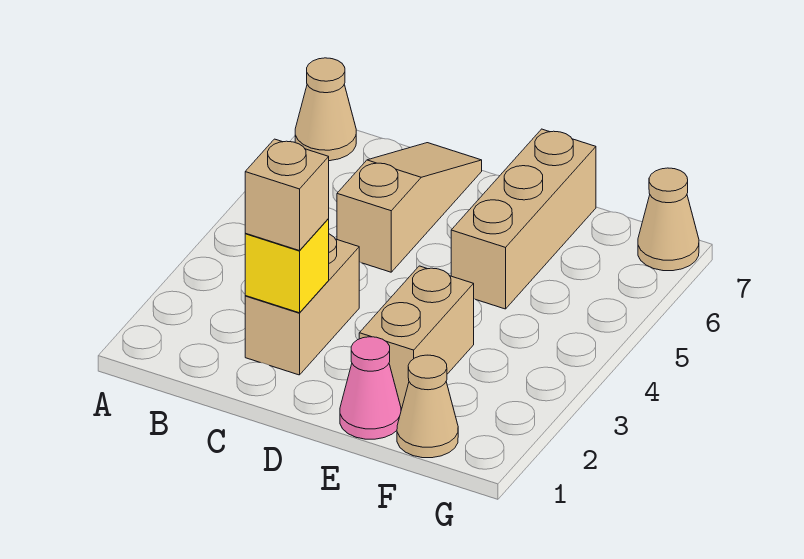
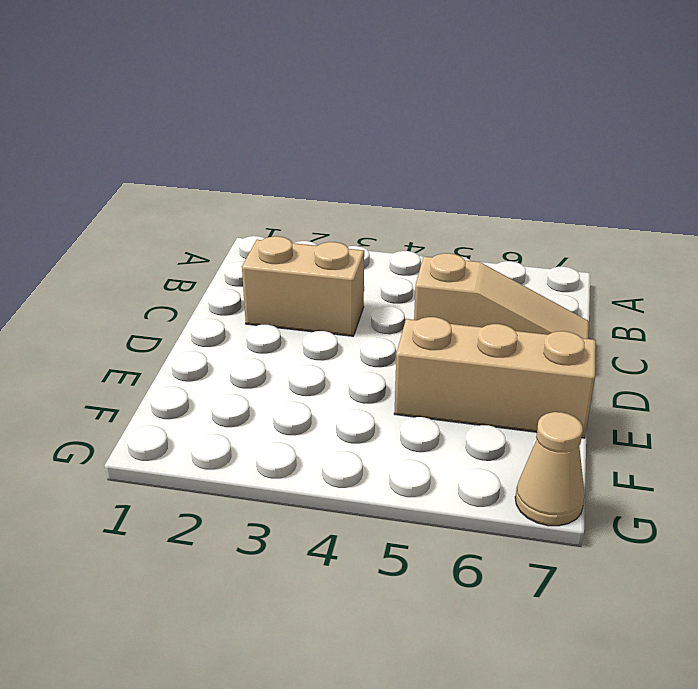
none -> tan 1x1 cone [295,58,356,161]
none -> pink 1x1 cone [340,337,401,439]

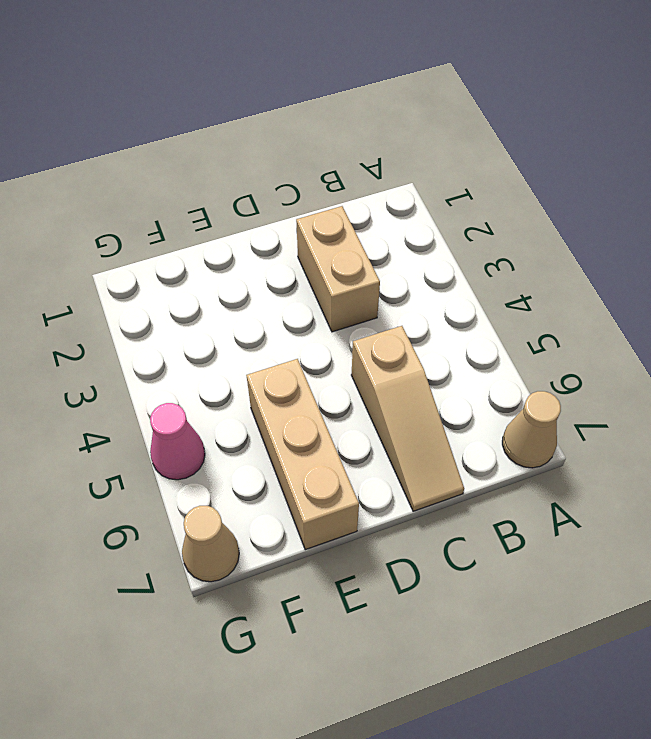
pink 1x1 cone [150,403,205,480] -> pink 1x1 cone moved to [340,337,401,439]
none -> tan 1x2 brick [359,266,474,408]
none -> tan 1x1 cone [397,355,458,458]

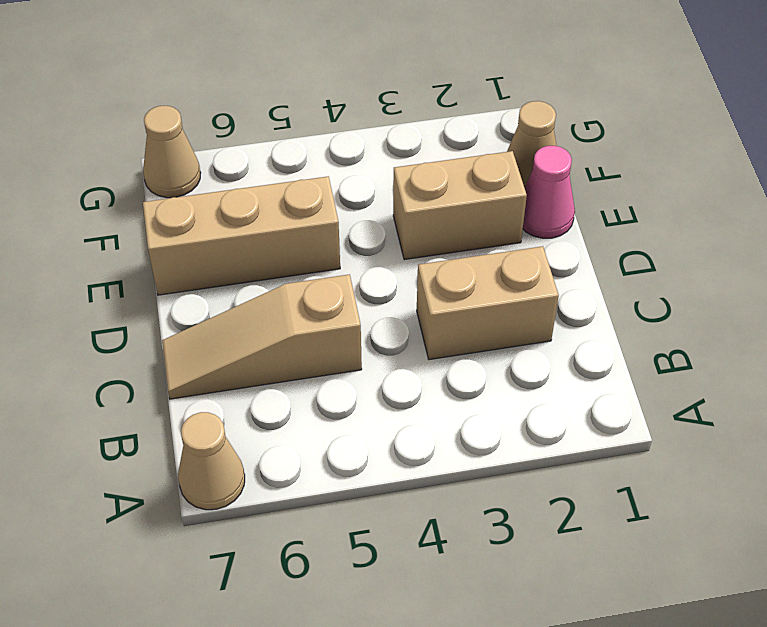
none -> yellow 1x1 brick [245,219,329,313]
none -> tan 1x1 brick [245,139,329,251]

